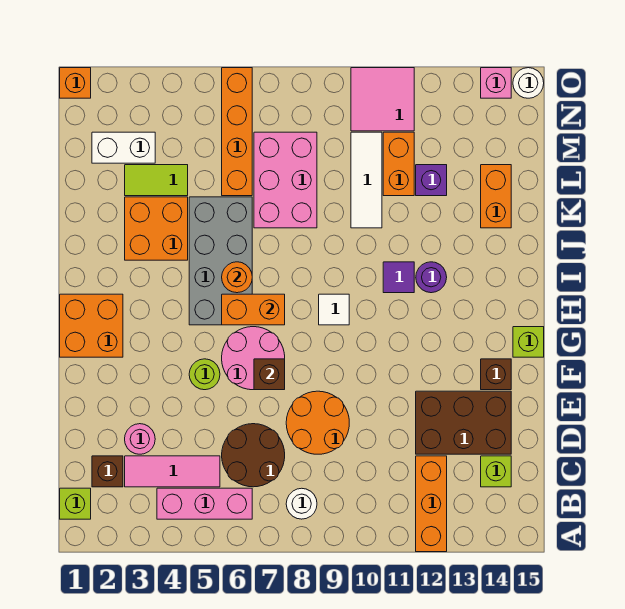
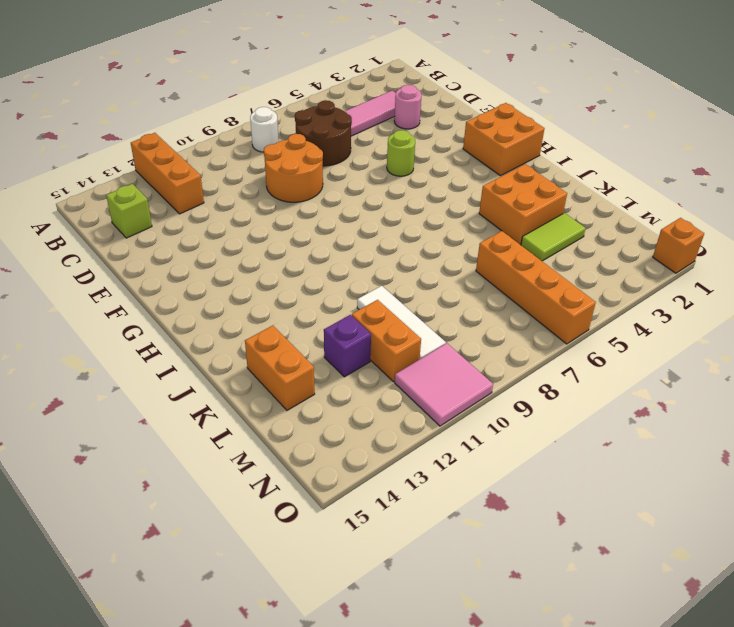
none -> lime 1x1 brick [60,488,91,519]
none -> pink 1x3 brick [157,488,252,519]
none -> brown 1x1 brick [92,456,123,487]
none -> brown 2x3 brick [416,391,511,454]

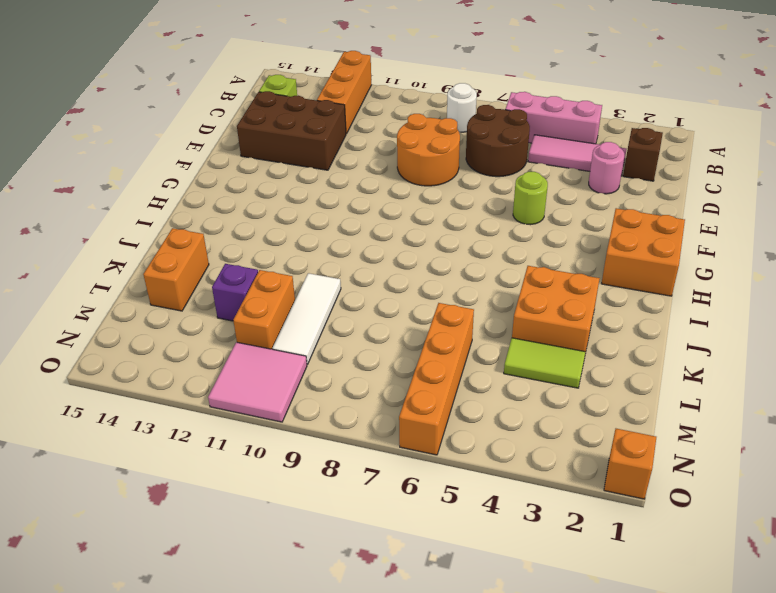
none -> lime 1x1 brick [60,488,91,519]
none -> pink 2x2 round brick [222,327,285,390]
none -> brown 1x1 brick [481,359,511,390]
none -> lime 1x1 brick [513,327,544,357]

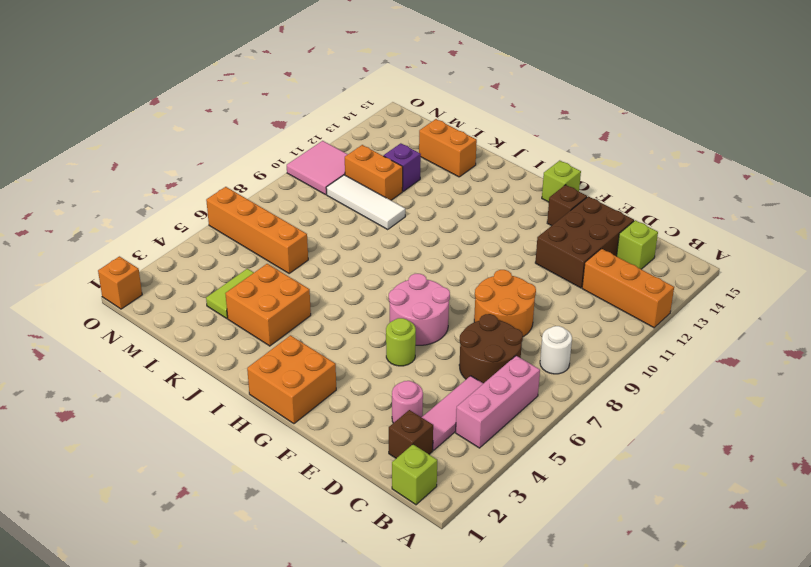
none -> grey 2x4 brick [189,197,252,325]
none -> white 1x1 tile [319,294,349,325]
none -> purple 1x1 tile [383,262,414,293]
none -> purple 1x1 round brick [416,262,447,293]

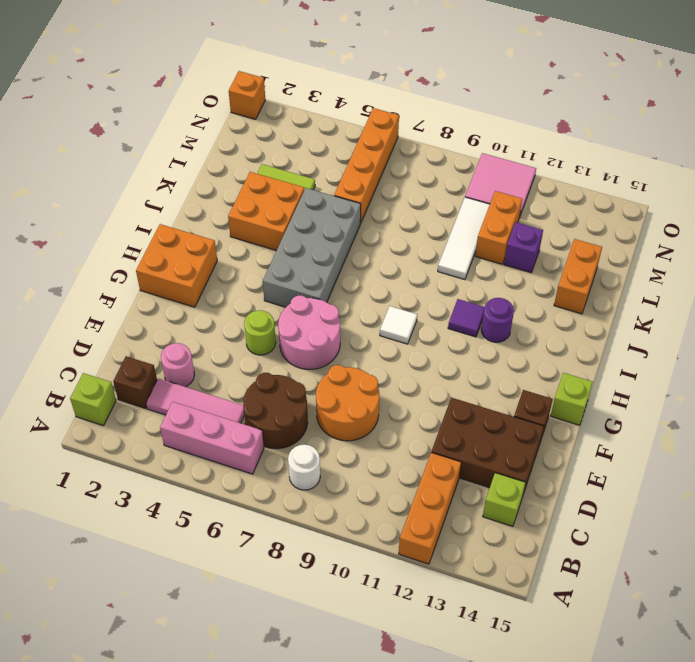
none -> pink 2x3 brick [254,132,317,228]
none -> white 1x2 brick [92,132,155,163]
none -> pink 1x1 brick [481,68,511,98]
none -> white 1x1 round brick [513,68,544,98]

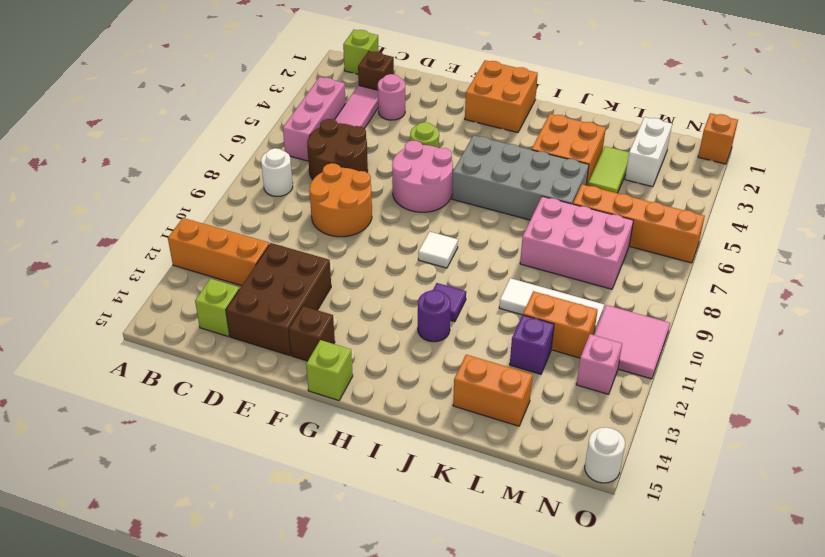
pink 1x1 brick [576,334,622,394] -> pink 1x1 brick moved to [481,68,511,98]
none -> brown 1x1 brick [254,359,285,390]
none -> orange 1x2 brick [222,294,285,325]
none -> orange 1x1 round brick [222,262,252,293]

